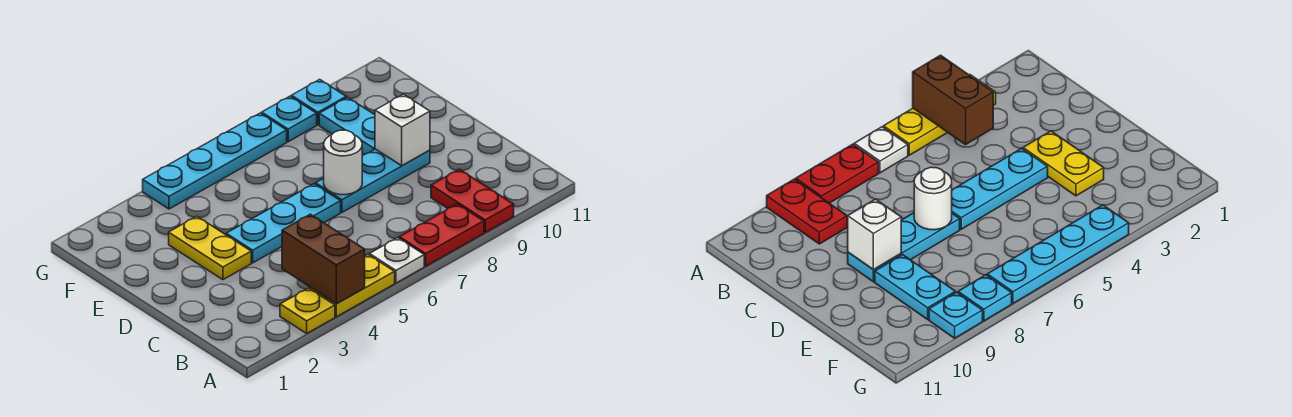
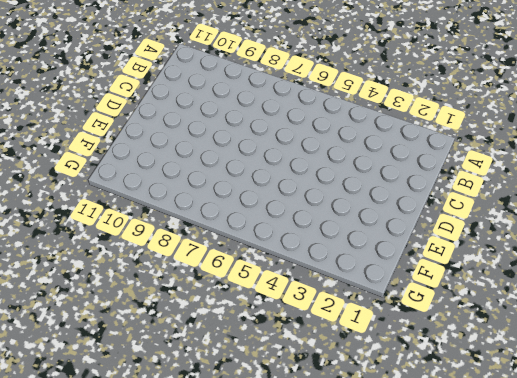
none -> yellow 1x1 plate [280,288,335,333]
none -> yellow 1x2 plate [310,255,395,317]
none -> white 1x1 plate [369,238,424,283]

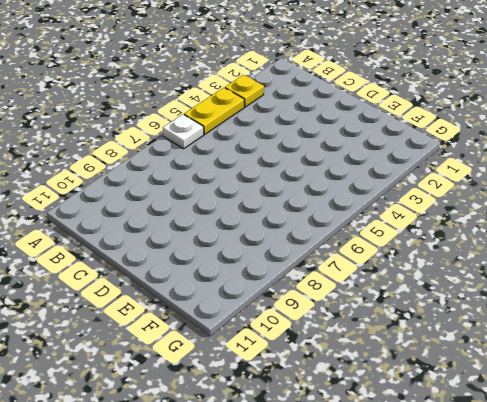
none -> red 1x2 plate [399,204,484,266]
none -> red 1x2 plate [431,169,514,233]
none -> yellow 1x2 plate [169,216,251,280]

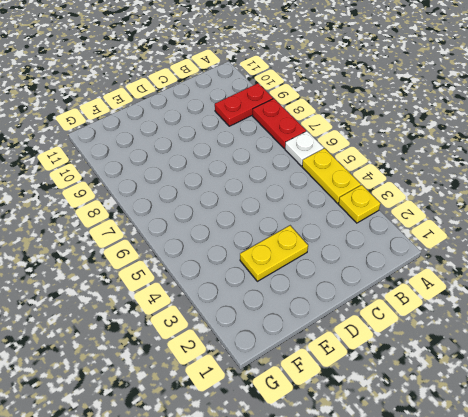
none -> cyan 1x3 plate [226,184,341,263]
none -> cyan 1x3 plate [316,149,430,212]
none -> cyan 1x2 plate [319,97,375,154]

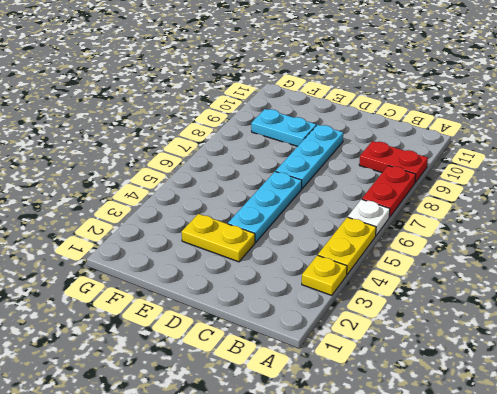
none -> cyan 1x4 plate [143,113,287,209]
none -> cyan 1x1 plate [262,96,317,142]
none -> cyan 1x1 plate [291,79,346,125]

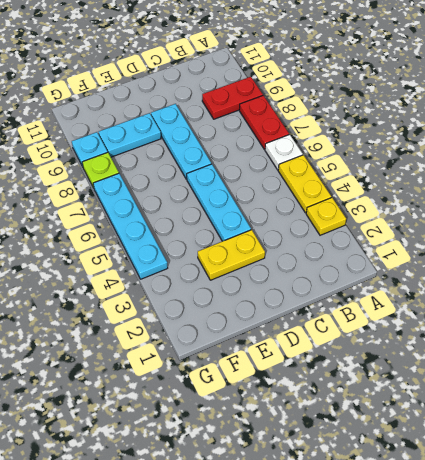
lime 1x1 plate [82,152,119,188] -> cyan 1x1 plate [262,96,317,142]
none -> brown 1x2 brick [282,214,365,304]
none -> white 1x1 round brick [324,130,362,195]
none -> white 1x1 brick [375,94,430,166]

